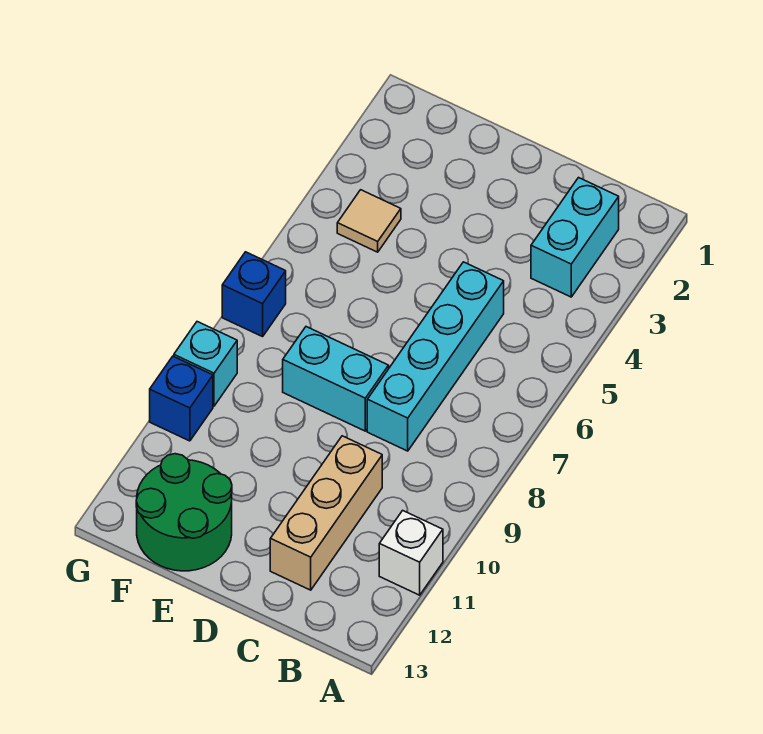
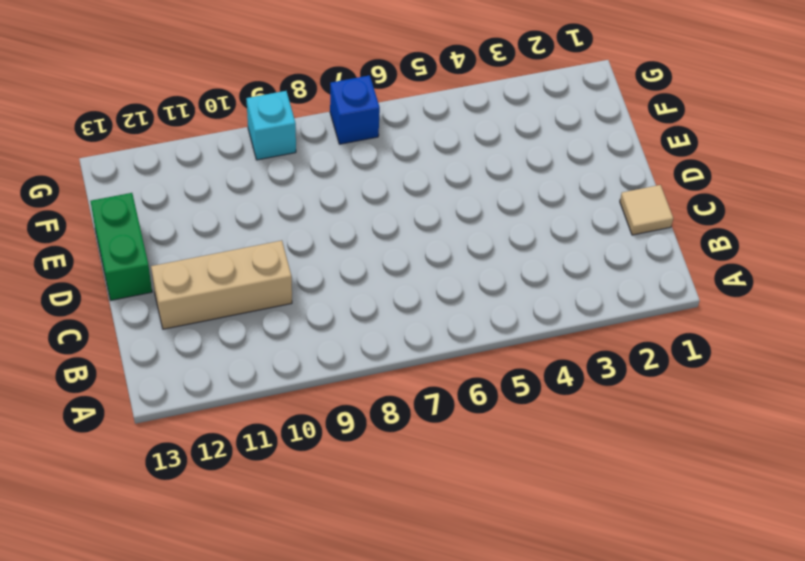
tan 1x1 tile [620,185,673,235] -> tan 1x1 tile moved to [337,190,401,252]
green 1x2 brick [90,193,152,300] -> green 2x2 round brick [136,454,232,571]
none -> white 1x1 brick [379,510,443,595]
none -> cyan 1x2 brick [531,178,619,297]

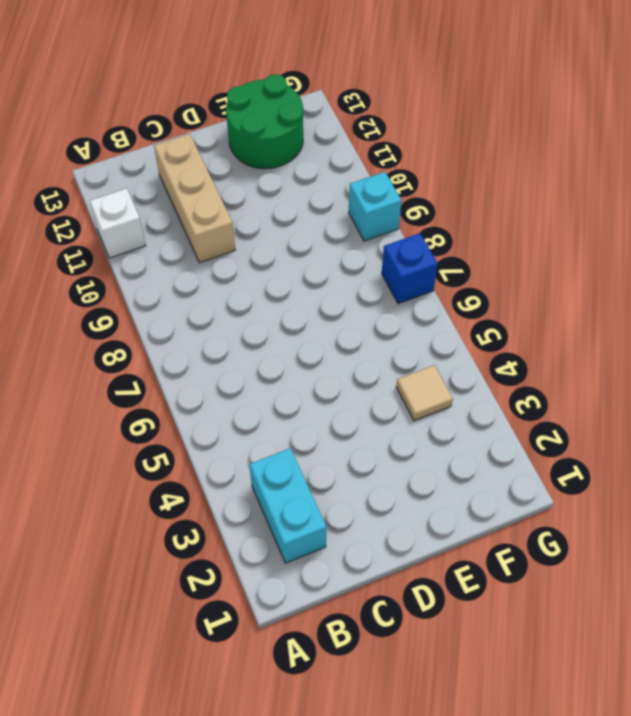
none -> cyan 1x4 brick [367,262,504,451]
none -> cyan 1x2 brick [283,327,389,431]

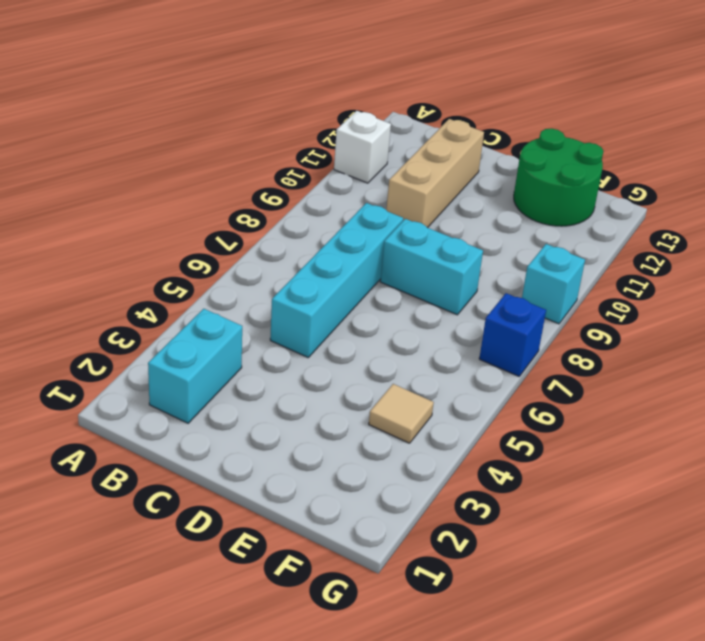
none -> blue 1x1 brick [150,356,213,441]

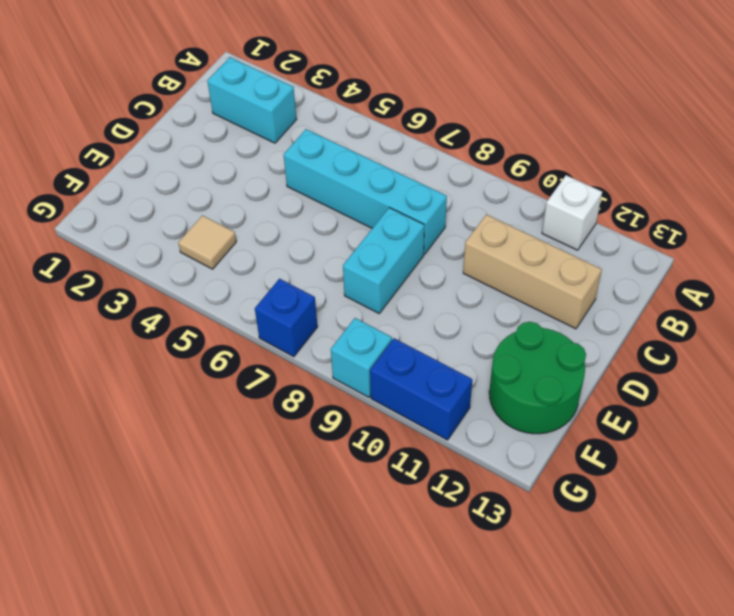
blue 1x2 brick [370,338,472,440] -> blue 1x1 brick [150,356,213,441]

